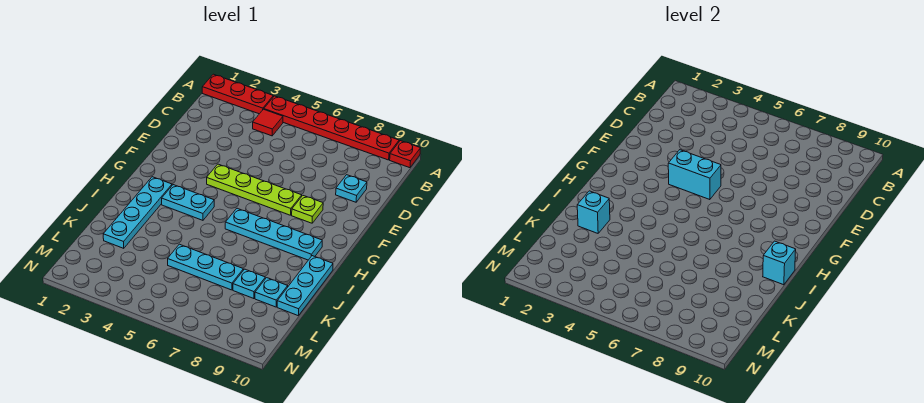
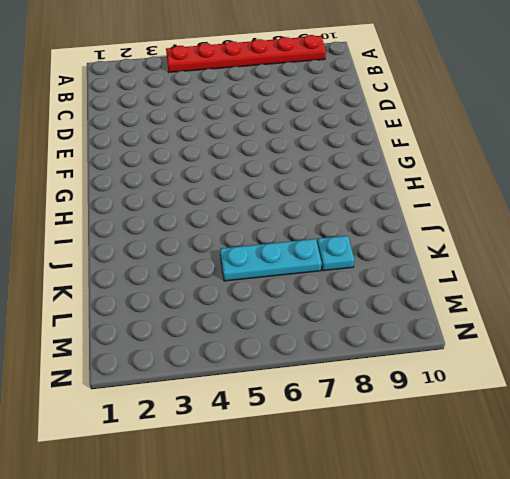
none -> red 1x3 plate [202,74,273,114]
none -> red 1x1 plate [390,141,421,168]
none -> red 1x1 tile [253,109,283,136]

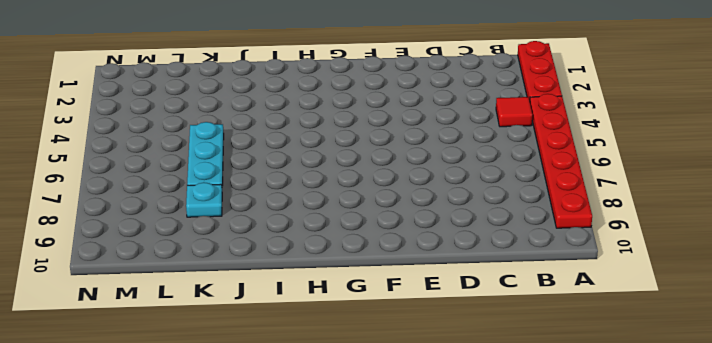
none -> red 1x1 plate [390,141,421,168]
none -> cyan 1x1 plate [336,175,367,202]
none -> lime 1x4 plate [207,164,302,215]

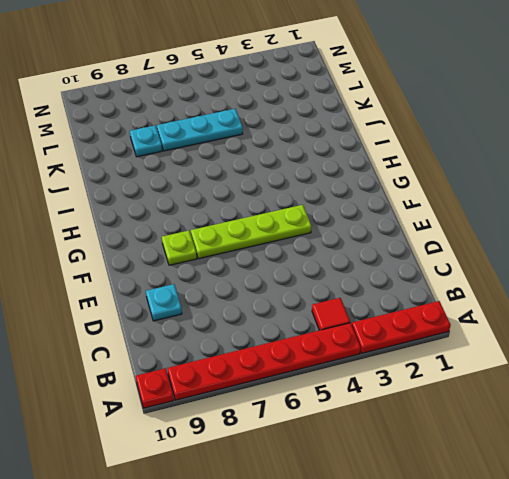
none -> cyan 1x4 plate [103,177,172,248]
none -> cyan 1x2 plate [162,185,214,220]
none -> cyan 1x4 plate [225,208,322,260]

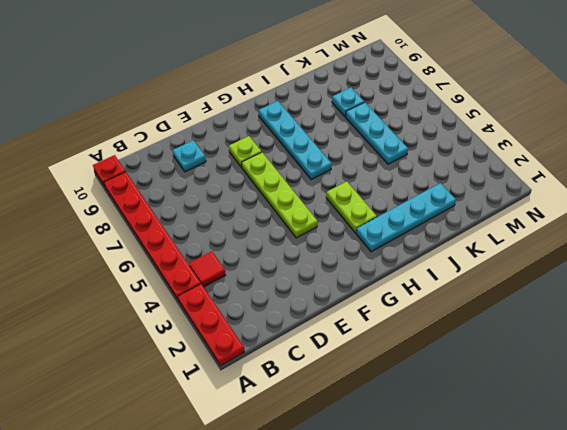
lime 1x2 plate [326,182,377,233] -> cyan 1x2 plate [162,185,214,220]
none -> cyan 1x3 plate [277,256,333,316]
none -> cyan 1x1 plate [255,278,288,307]
none -> cyan 1x2 brick [668,150,721,200]

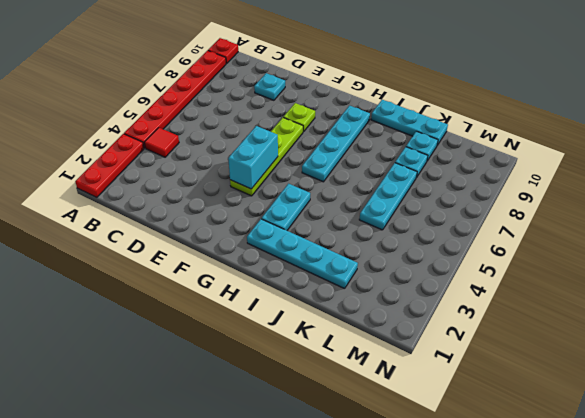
none -> cyan 1x1 brick [763,241,796,285]
none -> cyan 1x1 brick [577,191,610,233]

